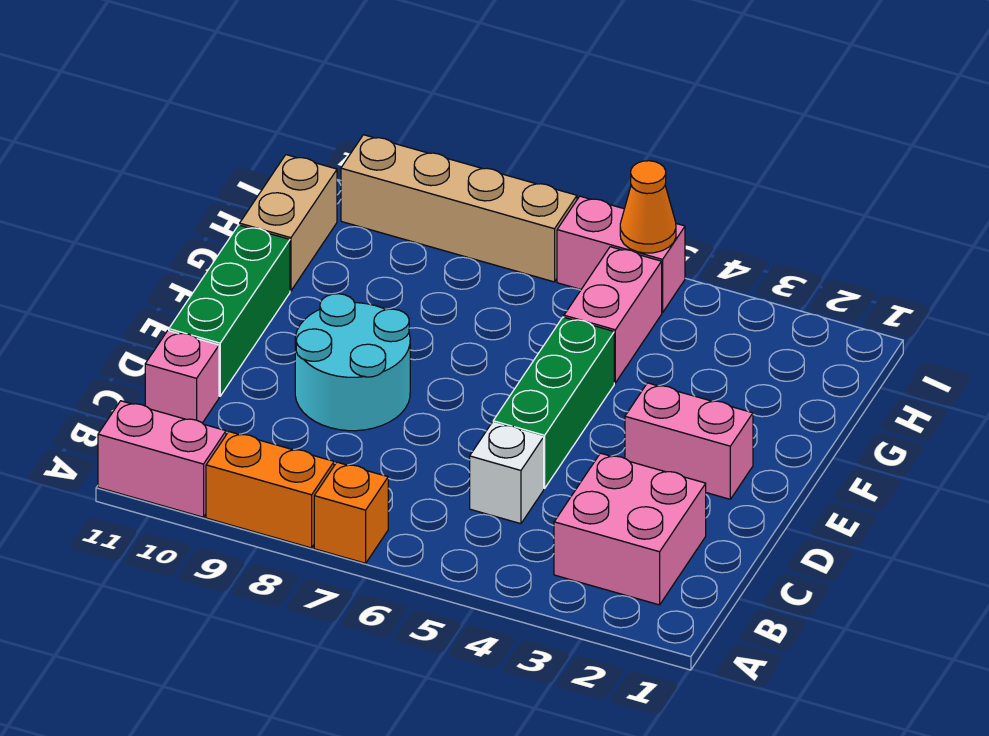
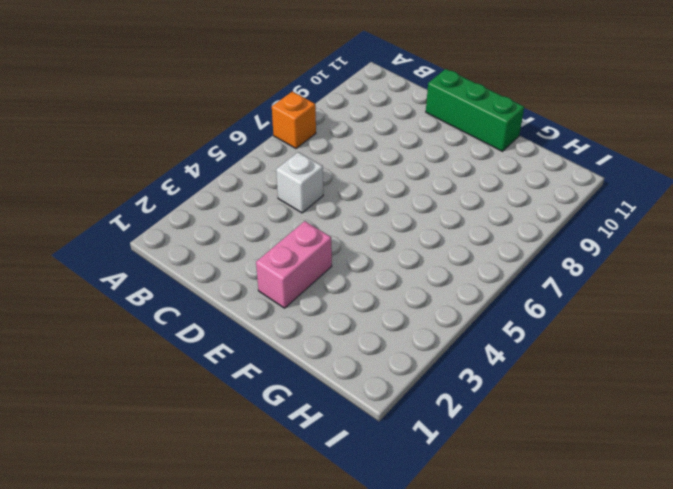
none -> orange 1x2 brick [206,432,334,548]
none -> pink 1x2 brick [98,401,226,517]
none -> pink 2x2 brick [554,453,706,605]

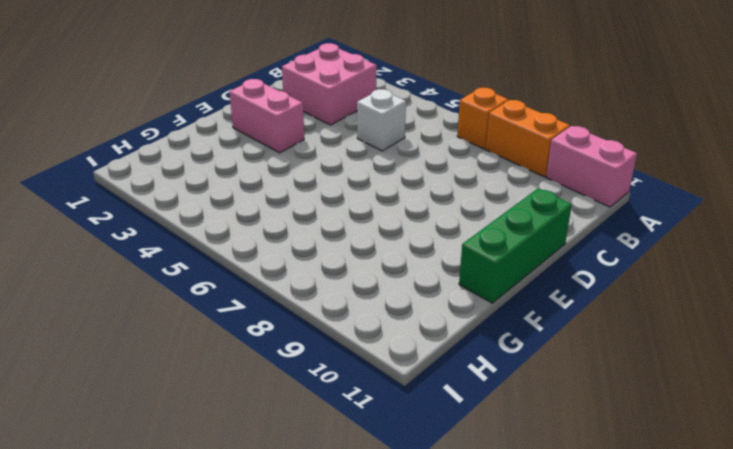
none -> pink 1x1 brick [145,331,219,423]
none -> green 1x3 brick [493,317,614,488]
none -> cyan 2x2 round brick [295,294,410,431]

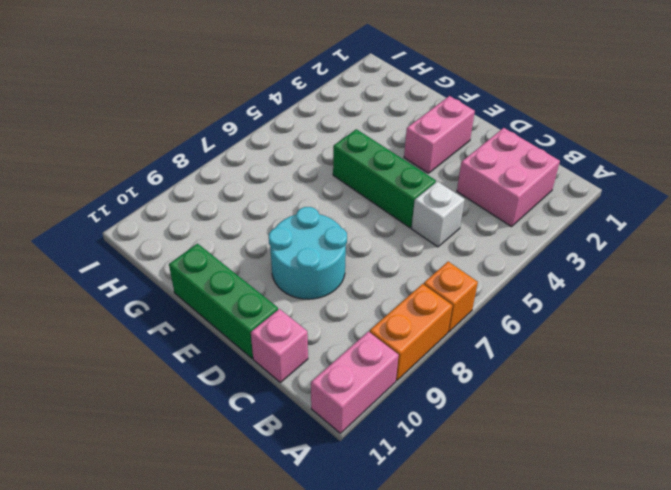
none -> pink 1x2 brick [564,247,662,383]
none -> tan 1x2 brick [240,155,337,291]
none -> pink 1x2 brick [557,196,685,313]

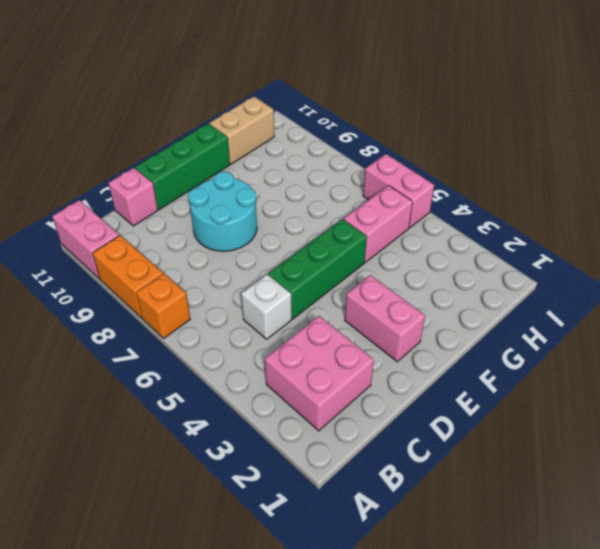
none -> tan 1x4 brick [341,135,577,282]
none -> orange 1x1 cone [620,161,676,253]

